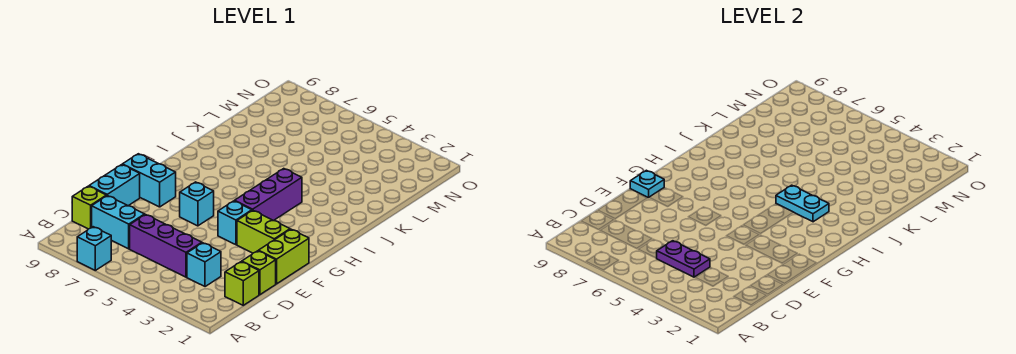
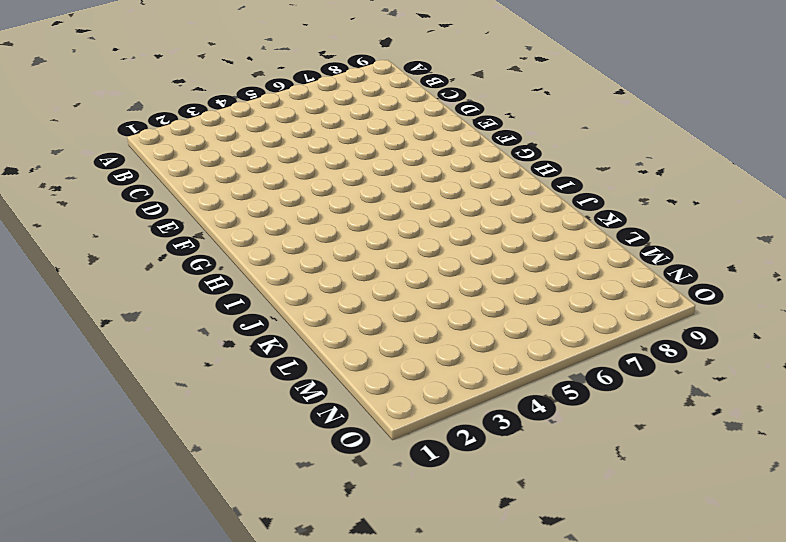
none -> cyan 1x1 brick [77,227,111,270]
none -> lime 1x1 brick [225,262,259,305]
none -> cyan 1x1 brick [187,243,221,287]

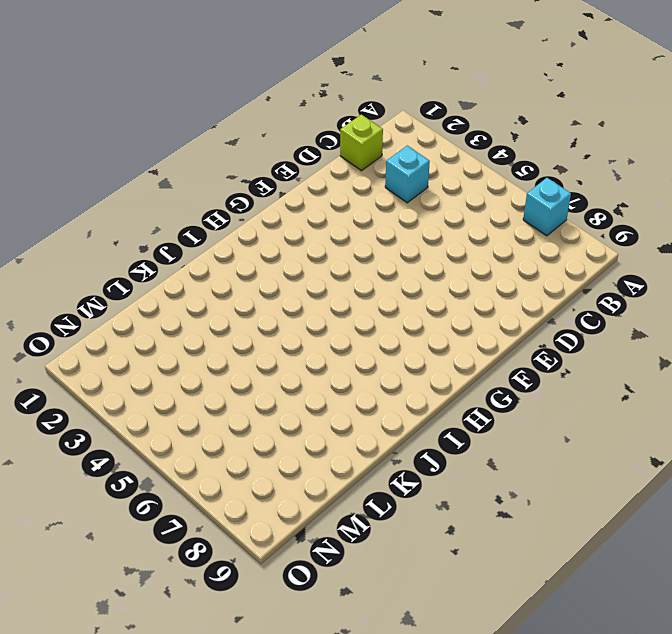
none -> purple 1x3 brick [130,215,202,277]
none -> cyan 1x2 brick [92,196,145,249]
none -> lime 1x1 brick [72,186,106,229]

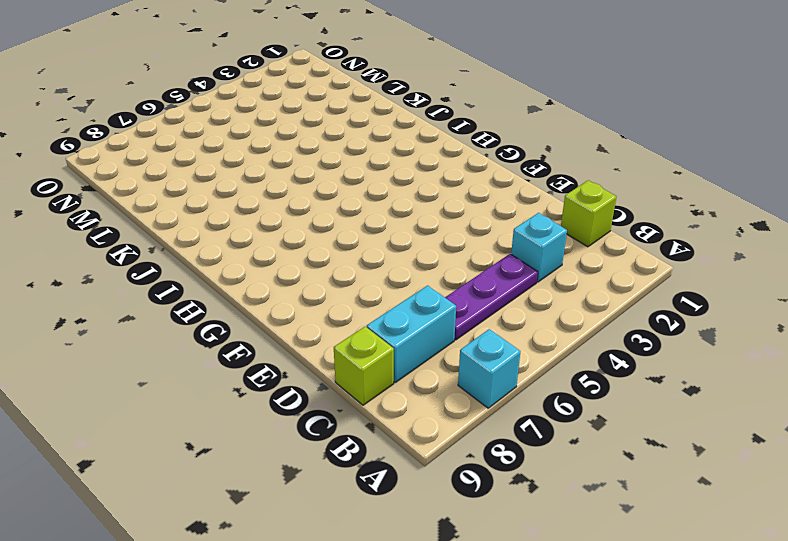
purple 1x3 plate [445,254,538,340] -> purple 1x3 brick [130,215,202,277]
none -> lime 1x1 brick [242,251,276,295]
none -> cyan 1x2 brick [89,165,140,206]
none -> lime 1x2 brick [258,229,309,284]

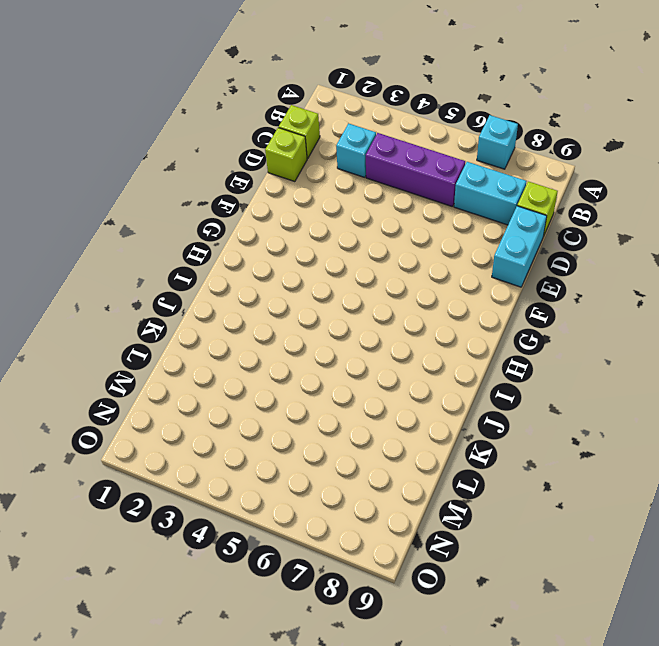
none -> lime 1x2 brick [258,229,309,284]
none -> lime 1x2 brick [237,210,290,253]
none -> cyan 1x1 brick [218,201,252,245]

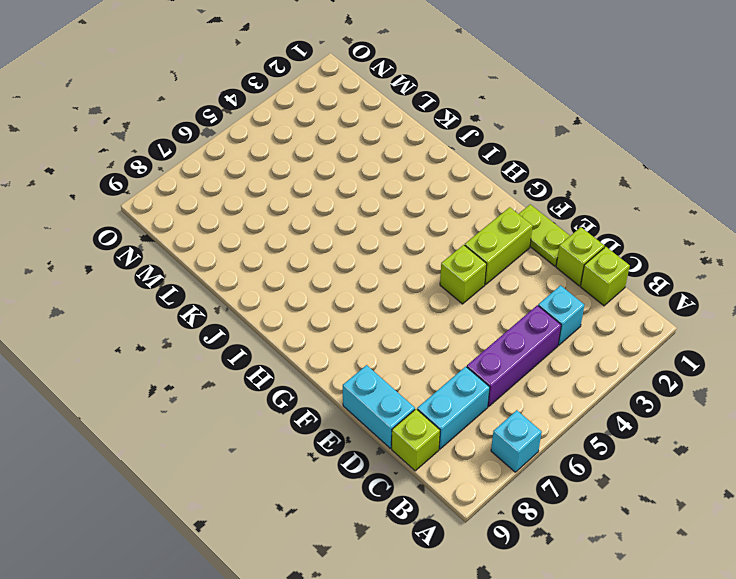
lime 1x2 plate [519,204,570,266] -> lime 1x2 brick [258,229,309,284]
lime 1x1 brick [440,245,487,304] -> cyan 1x1 brick [218,201,252,245]
none -> cyan 1x1 brick [180,182,214,226]
none -> cyan 1x2 brick [122,154,176,207]
none -> purple 1x3 brick [235,169,302,221]

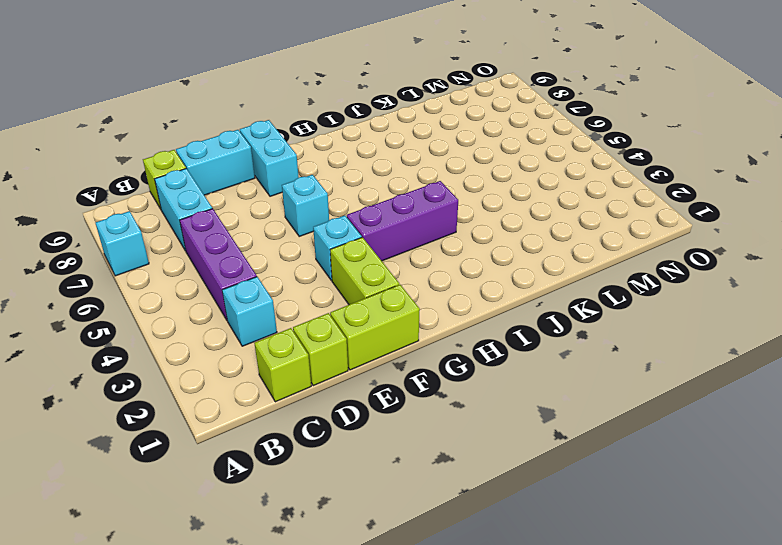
none -> purple 1x2 plate [657,241,710,277]
none -> cyan 1x1 plate [630,170,664,198]
none -> cyan 1x2 plate [776,185,829,222]

